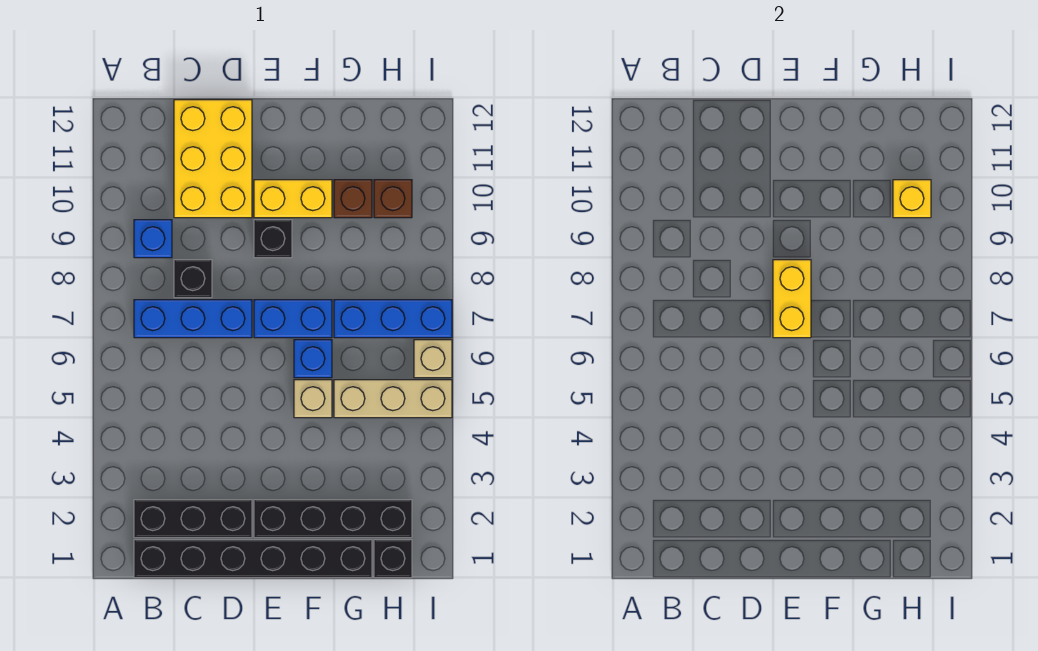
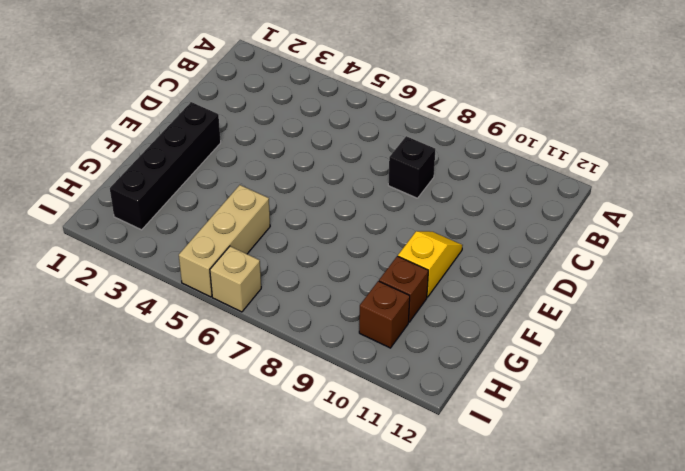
yellow 1x2 slope [398,231,463,297] -> yellow 1x2 brick [254,180,332,218]
none -> black 1x6 brick [134,540,372,578]
none -> black 1x3 brick [134,500,252,538]
none -> blue 1x3 brick [134,300,252,338]

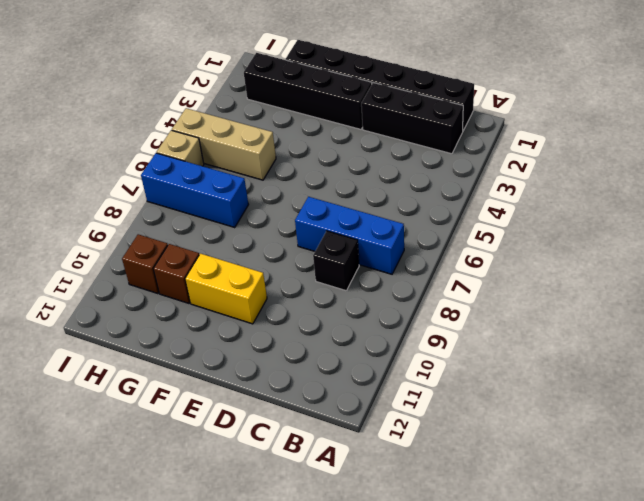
none -> blue 1x1 brick [134,220,172,258]
none -> yellow 2x3 brick [174,100,252,218]
none -> blue 1x2 brick [254,300,332,338]

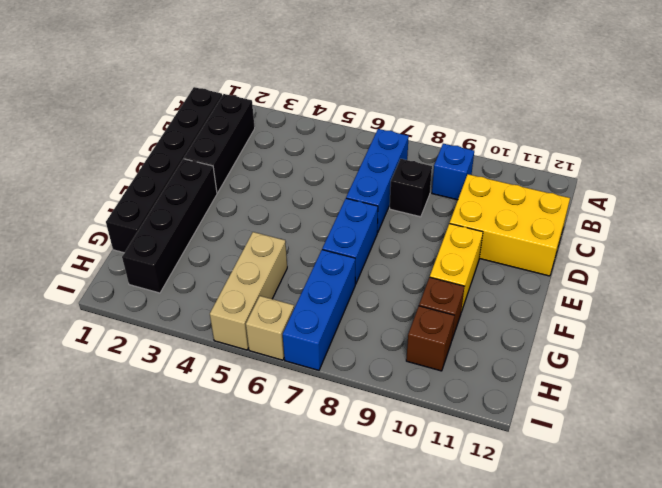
none -> black 1x1 brick [254,220,292,258]
none -> tan 1x1 brick [294,380,332,418]
none -> blue 1x1 brick [294,340,332,378]

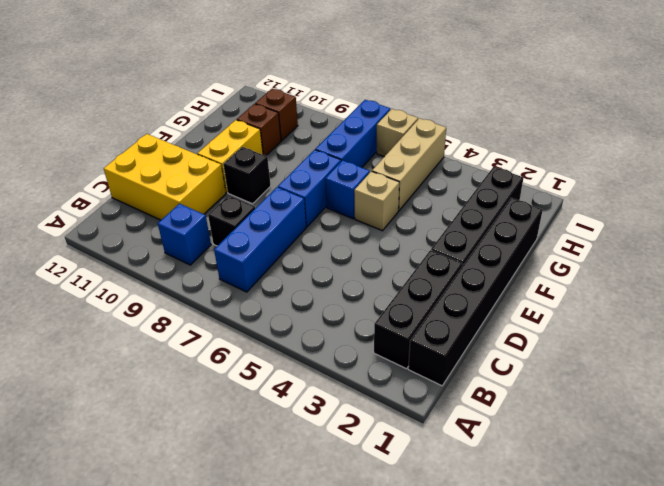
none -> black 1x1 brick [374,540,412,578]
none -> yellow 1x2 brick [773,260,811,338]
none -> yellow 1x1 brick [893,180,931,218]

